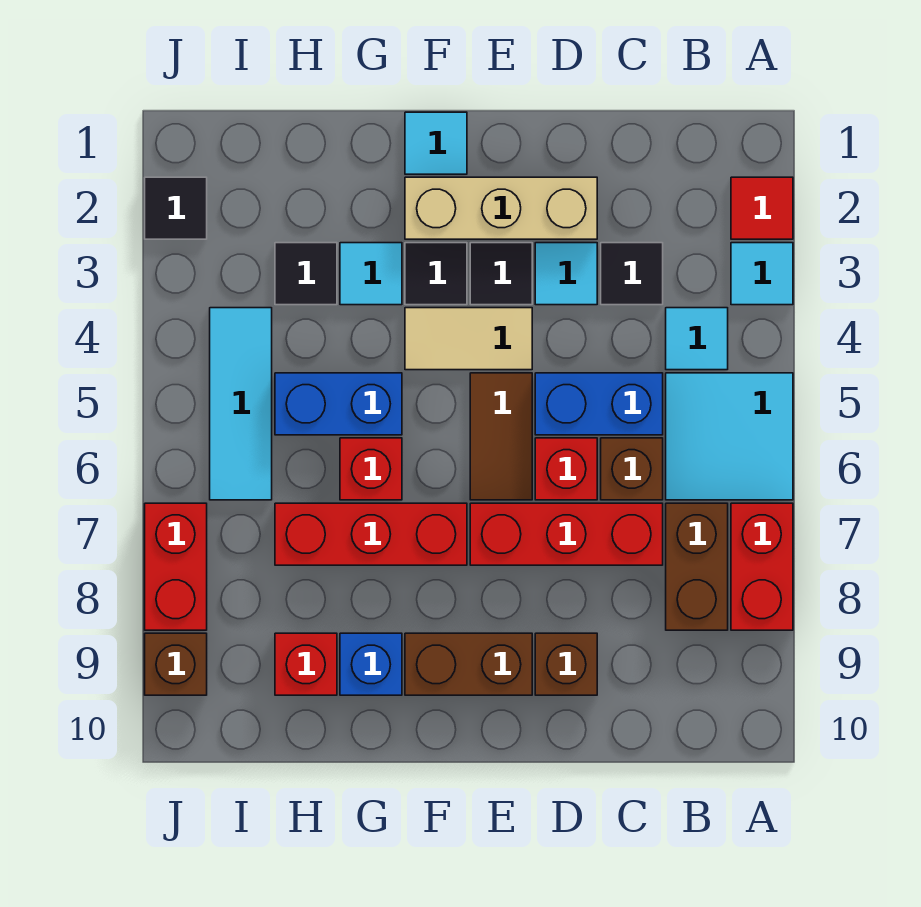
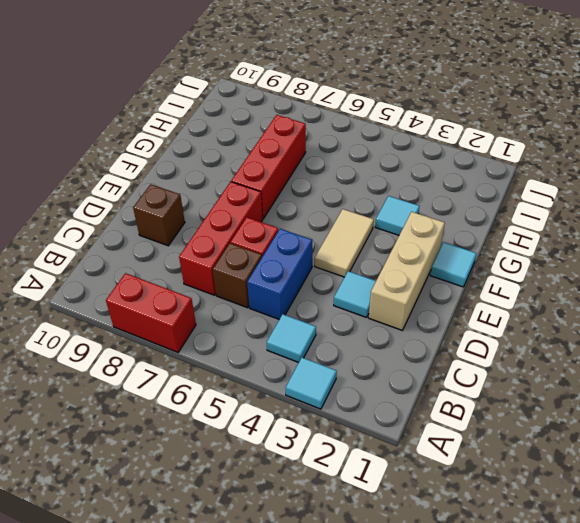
none -> red 1x1 tile [731,177,793,239]
none -> cyan 2x2 tile [666,373,793,500]
none -> brown 1x2 brick [666,503,728,630]
none -> black 1x1 tile [601,243,663,305]

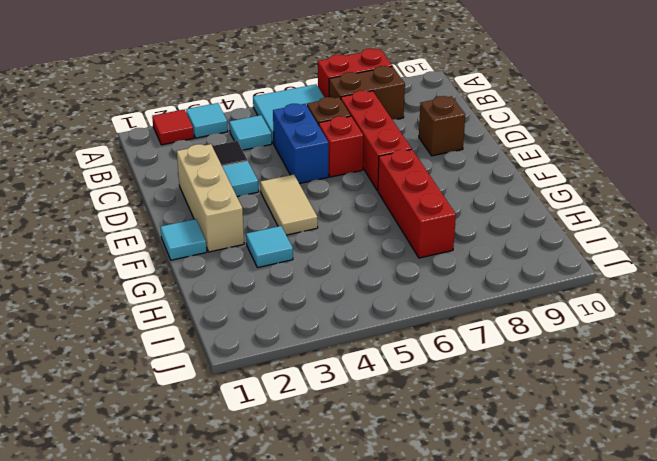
none -> black 1x1 tile [470,243,532,305]
none -> brown 1x2 tile [470,373,532,500]
none -> brown 1x2 brick [405,633,532,695]
none -> black 1x1 tile [405,243,467,305]

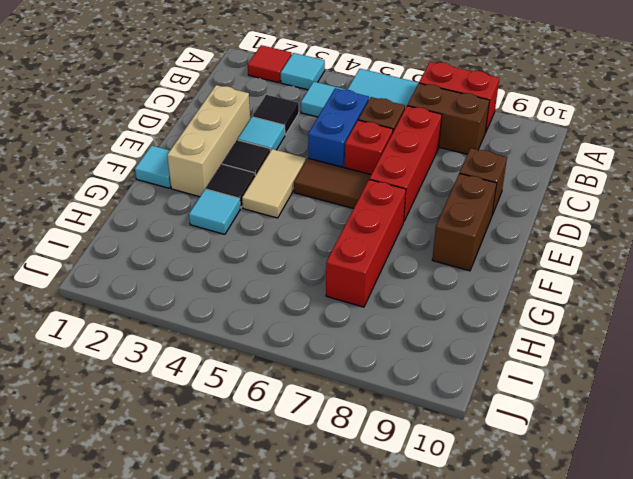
none -> blue 1x2 brick [275,373,402,435]
none -> red 1x1 brick [340,438,402,500]
none -> blue 1x1 brick [340,633,402,695]
none -> black 1x1 tile [275,243,337,305]

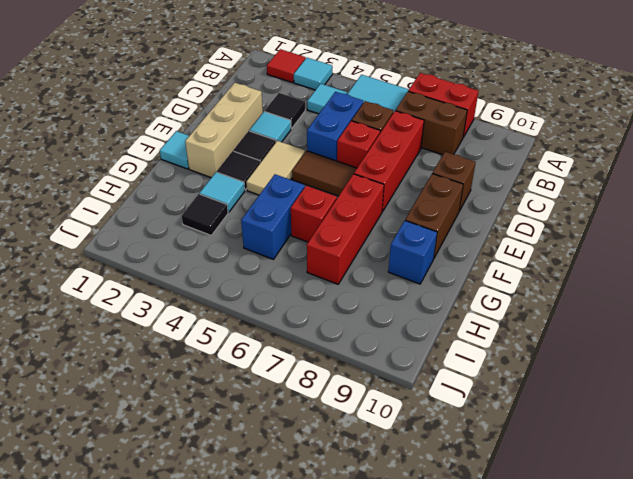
none -> red 1x1 brick [275,633,337,695]
none -> cyan 1x3 tile [210,308,272,500]
none -> black 1x1 tile [145,177,207,239]
none -> red 1x2 brick [145,503,207,630]

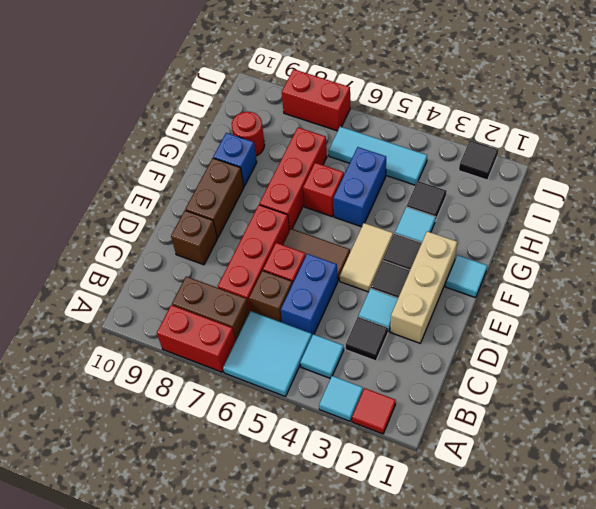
red 1x1 round brick [232,112,265,156] -> red 1x1 brick [275,633,337,695]
none -> brown 1x1 brick [145,633,207,695]

